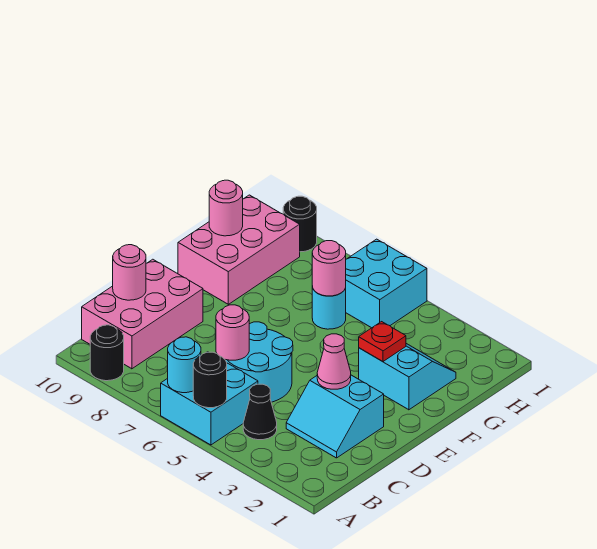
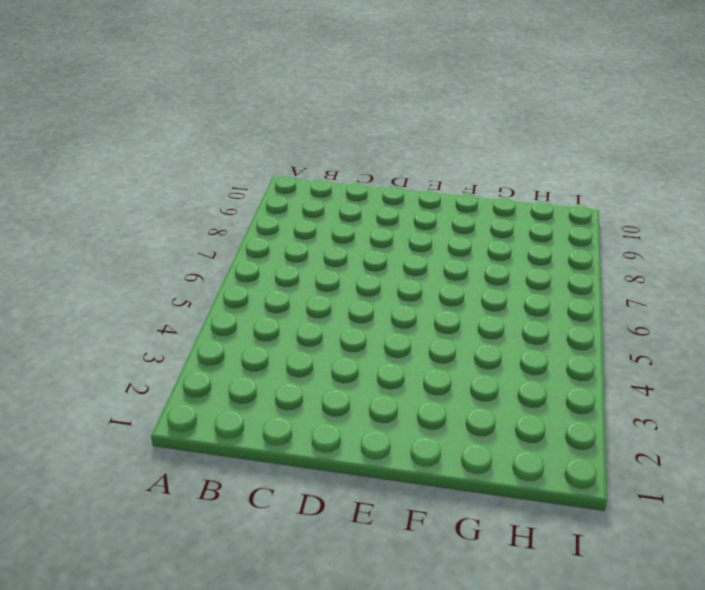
none -> cyan 2x2 brick [161,363,258,445]
none -> black 1x1 round brick [90,325,124,381]
none -> black 1x1 cone [243,384,277,440]

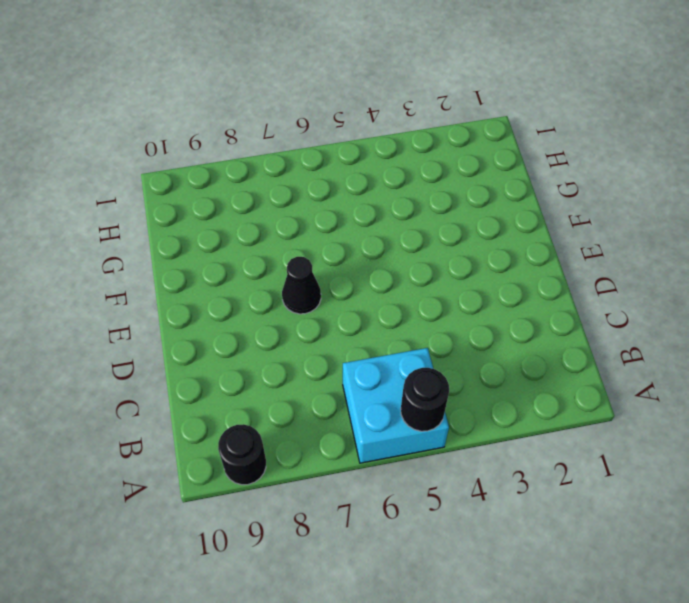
black 1x1 cone [282,257,321,314] -> black 1x1 cone moved to [243,384,277,440]
none -> pink 2x3 brick [82,259,203,369]
none -> cyan 2x2 slope [286,375,384,458]
none -> cyan 2x2 round brick [226,322,293,402]

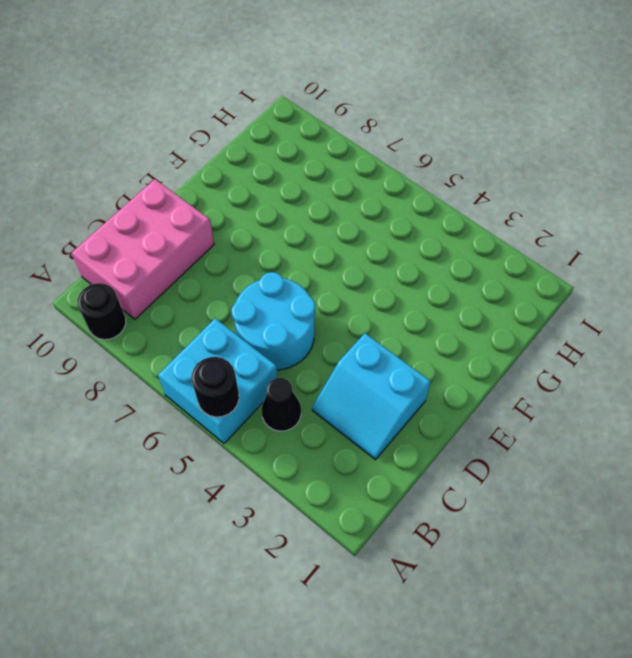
none -> cyan 2x2 slope [359,344,456,410]
none -> pink 2x3 brick [178,195,300,304]
none -> cyan 1x1 round brick [312,286,346,329]

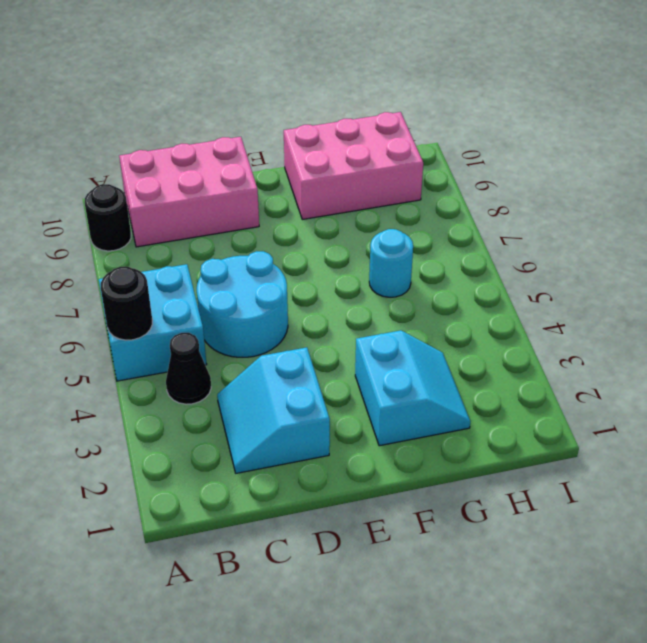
none -> cyan 2x2 brick [346,239,427,328]
none -> black 1x1 round brick [283,196,317,252]
none -> cyan 1x1 round brick [168,337,201,393]

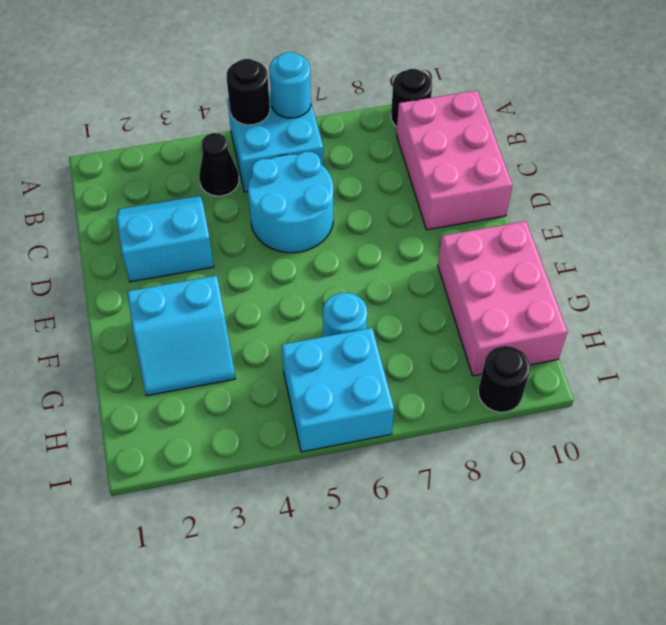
none -> pink 1x1 round brick [216,305,249,360]
none -> pink 1x1 round brick [113,245,146,300]
none -> pink 1x1 cone [317,334,351,389]

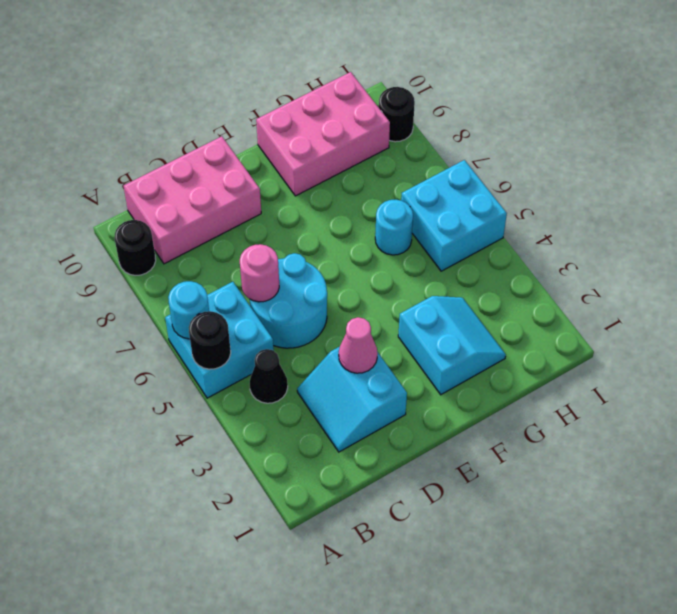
none -> pink 1x1 round brick [113,245,146,300]
none -> red 1x1 plate [359,322,406,362]
none -> pink 1x1 round brick [312,241,346,296]

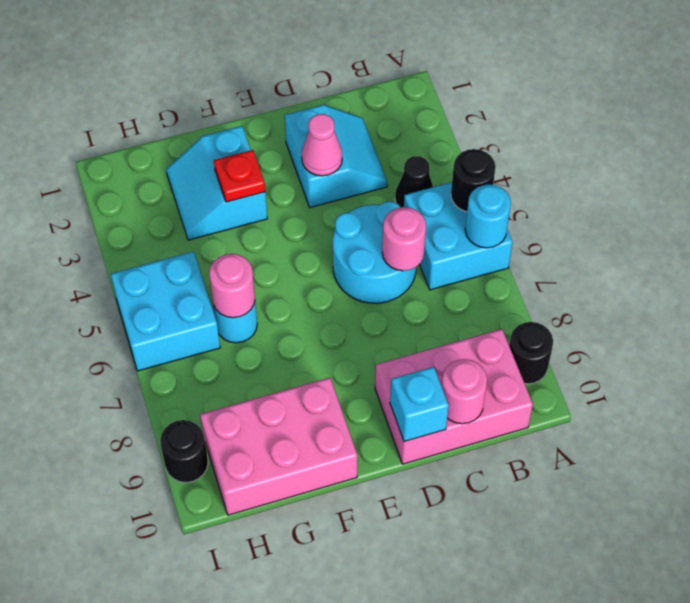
cyan 1x1 brick [390,367,449,442] -> none
none -> pink 1x1 round brick [209,180,243,236]

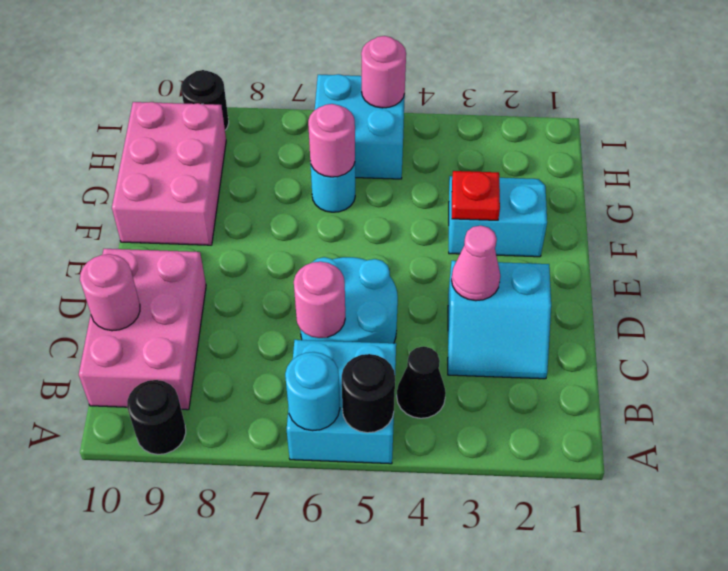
pink 1x1 round brick [361,36,406,108] -> pink 1x1 round brick moved to [209,180,243,236]

